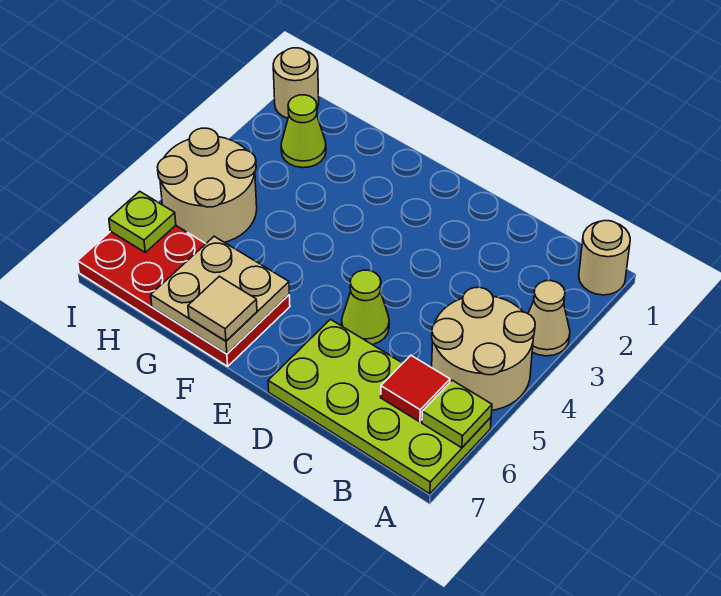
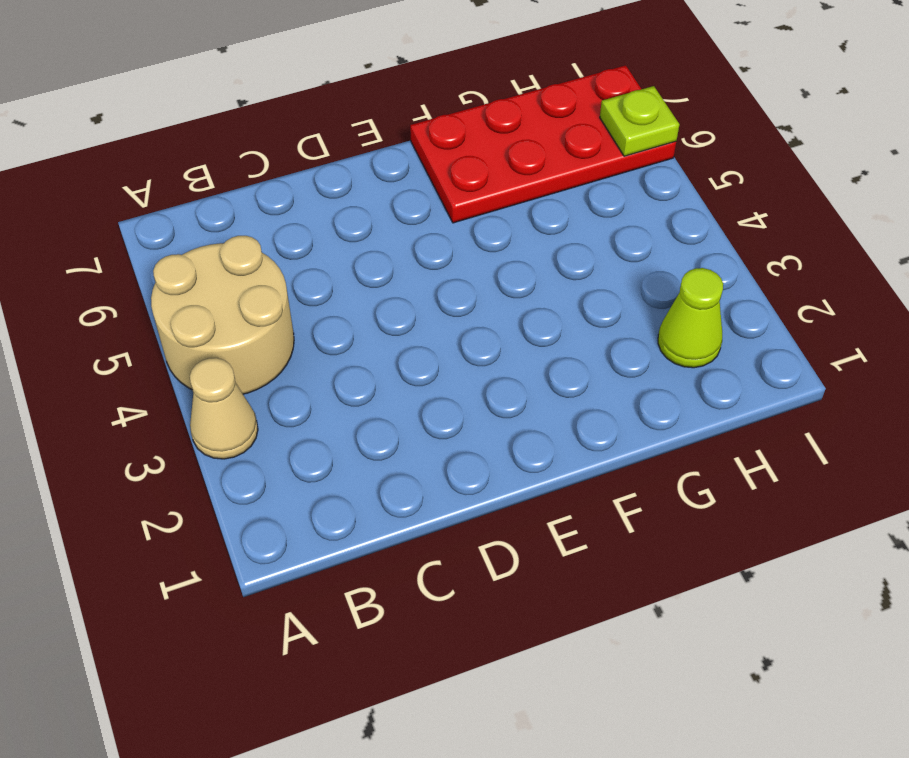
none -> tan 1x1 round brick [579,221,630,295]
none -> lime 2x4 plate [268,320,491,494]
none -> lime 1x1 cone [342,270,389,345]

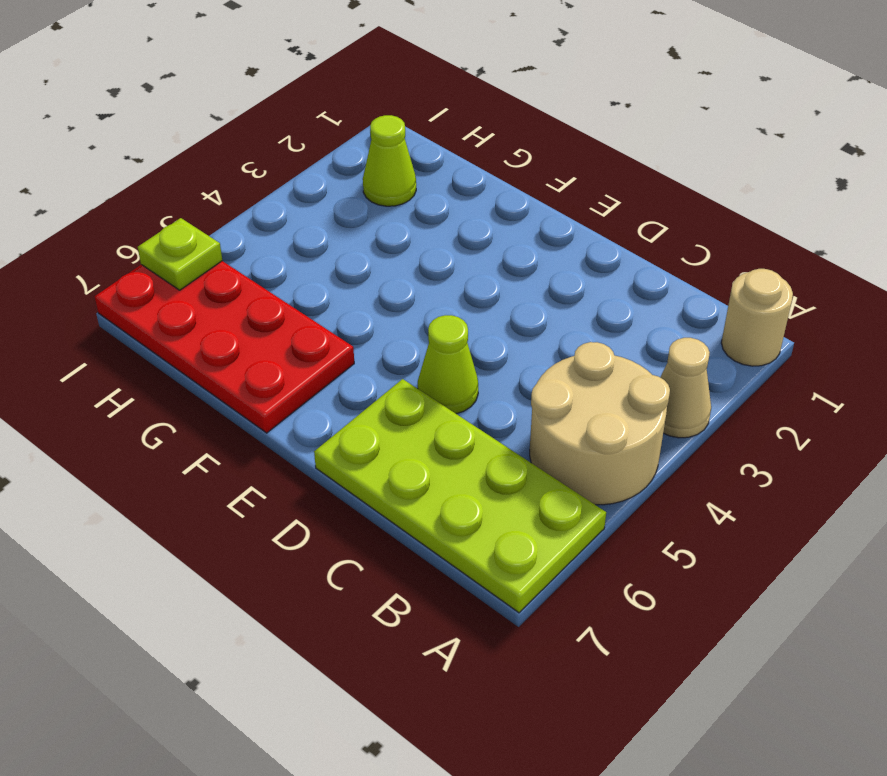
none -> tan 2x2 round brick [157,128,257,243]
none -> tan 1x1 round brick [273,48,319,118]
none -> lime 1x1 plate [422,380,492,448]

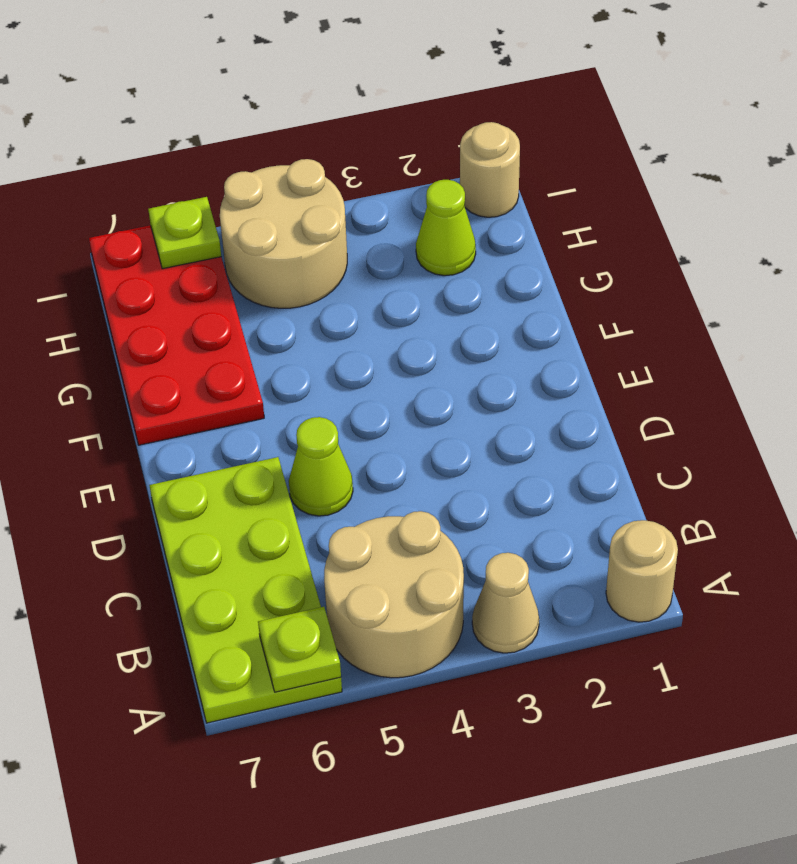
none -> red 1x1 tile [381,355,450,422]
none -> tan 2x2 plate [151,236,289,354]
none -> tan 1x1 tile [188,276,257,341]

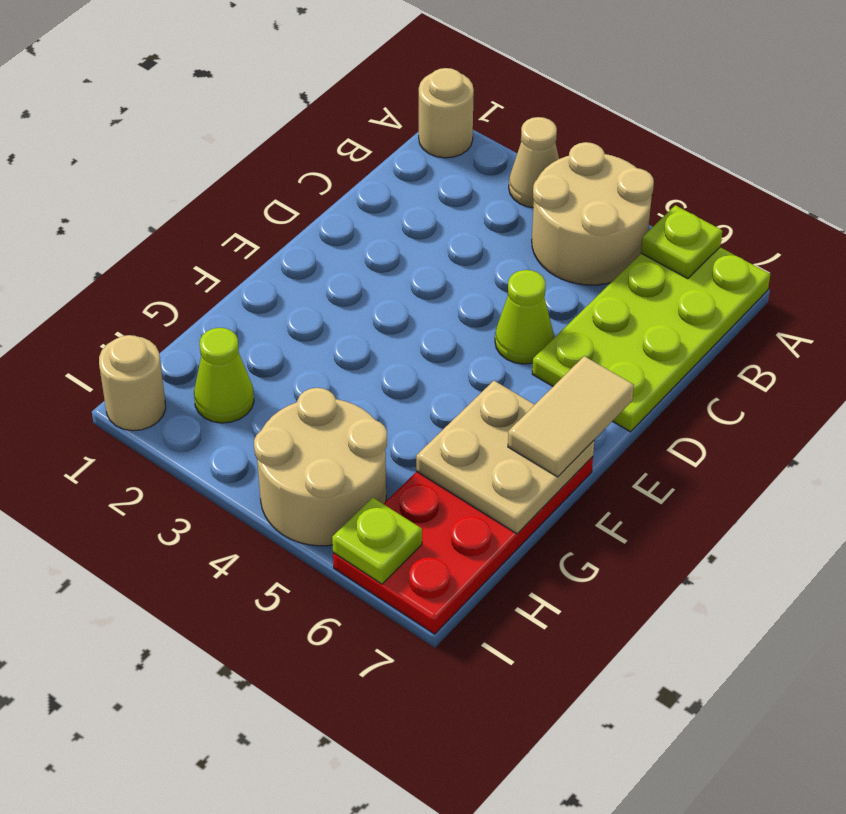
tan 1x2 tile [508,356,634,477] -> tan 1x1 tile [188,276,257,341]
none -> red 1x1 tile [381,355,450,422]

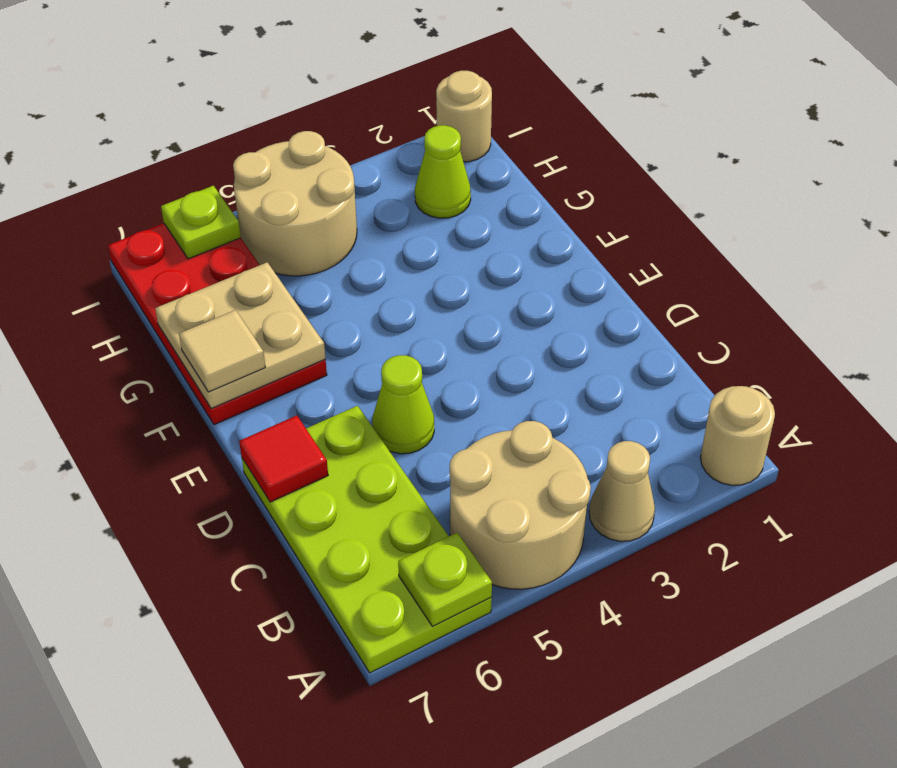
red 1x1 tile [239,416,328,502] -> red 1x1 tile moved to [381,355,450,422]

